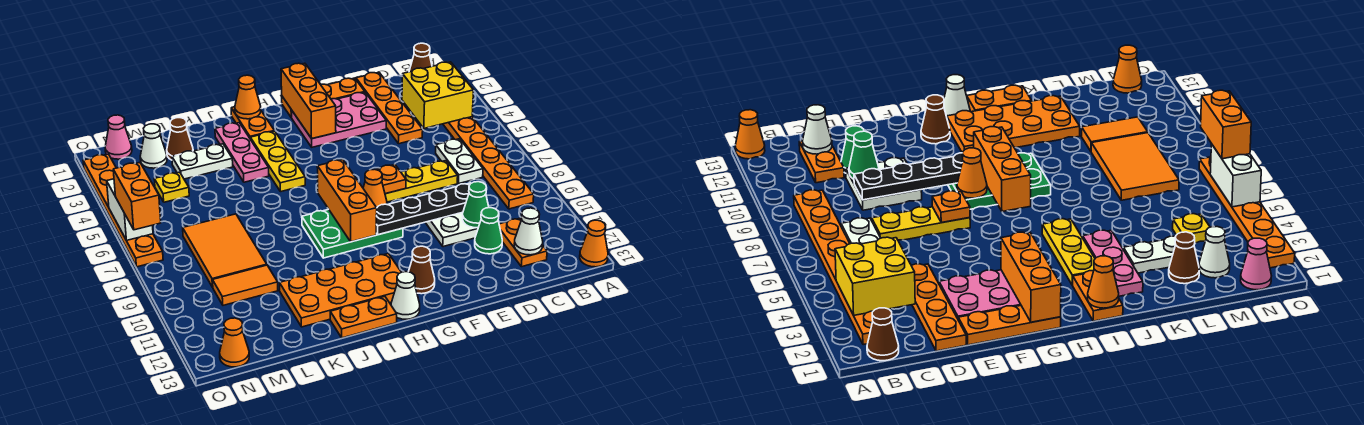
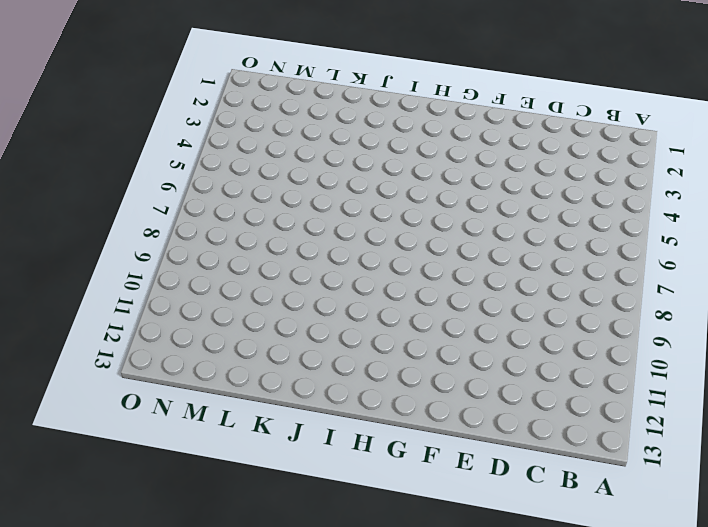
none -> orange 1x1 cone [580,220,608,267]
none -> brown 1x1 cone [409,43,432,72]
none -> orange 1x8 plate [443,117,534,209]
none -> white 1x2 plate [436,139,483,184]

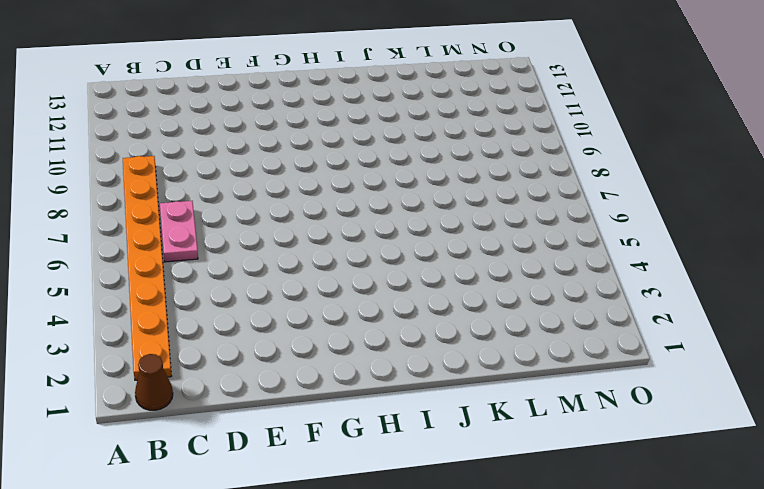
pink 1x2 plate [160,201,198,262] -> white 1x2 plate [436,139,483,184]
none -> orange 1x1 cone [580,220,608,267]
none -> orange 1x2 plate [499,218,547,267]
none -> orange 1x4 plate [356,72,423,144]
none -> yellow 1x3 plate [385,161,458,202]

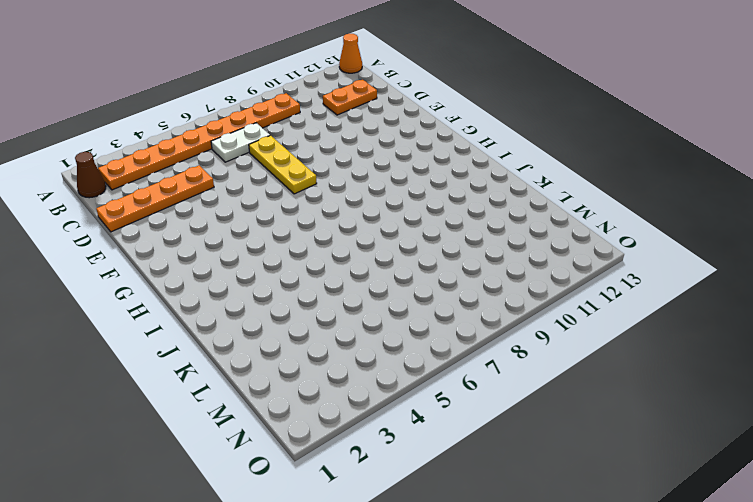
none -> white 2x2 plate [425,212,478,247]
none -> green 1x1 cone [475,208,502,254]
none -> orange 1x3 plate [282,78,365,117]
none -> pink 2x3 plate [291,92,386,147]

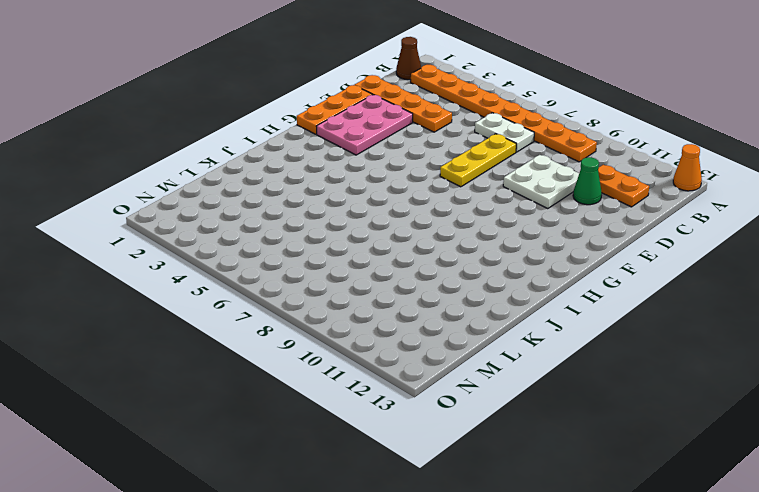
none -> green 2x3 plate [302,209,403,258]
none -> brown 1x1 cone [409,246,435,294]
none -> orange 2x4 plate [280,253,401,327]
none -> white 1x1 cone [391,272,420,319]

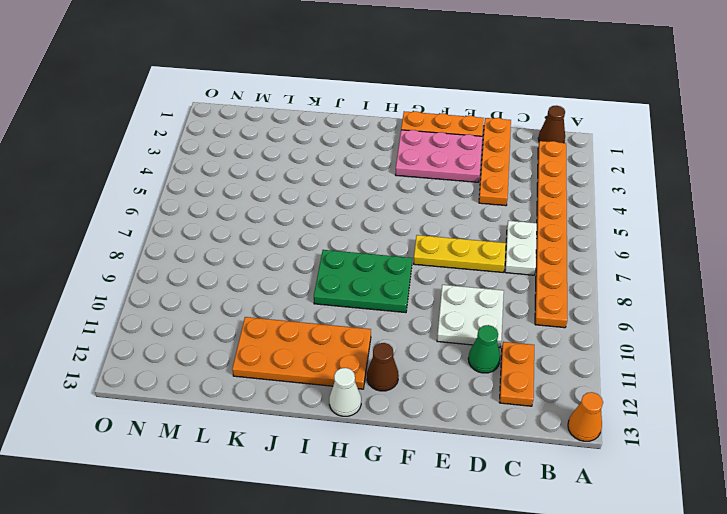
none -> orange 1x2 plate [231,107,274,138]
none -> yellow 1x3 plate [250,131,305,192]
none -> orange 1x2 plate [330,296,397,338]
none -> pink 1x3 plate [215,123,269,182]

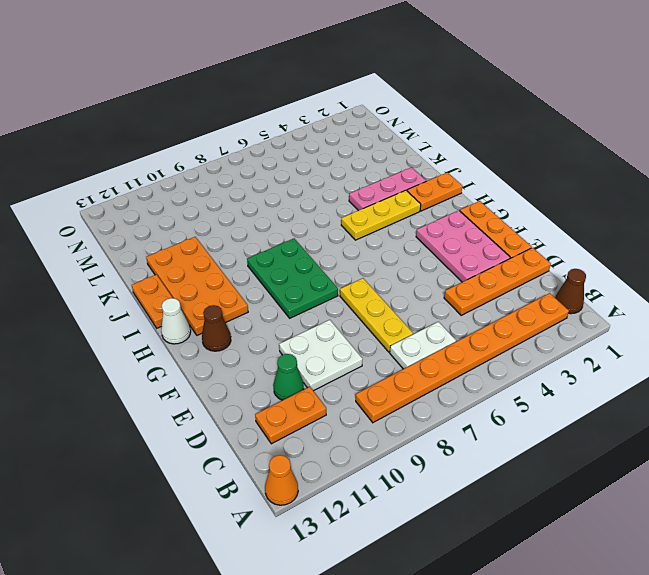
none -> white 1x2 plate [172,144,233,179]
none -> brown 1x1 cone [167,118,193,160]
none -> orange 2x3 tile [183,214,267,287]
none -> orange 1x2 tile [213,265,278,305]

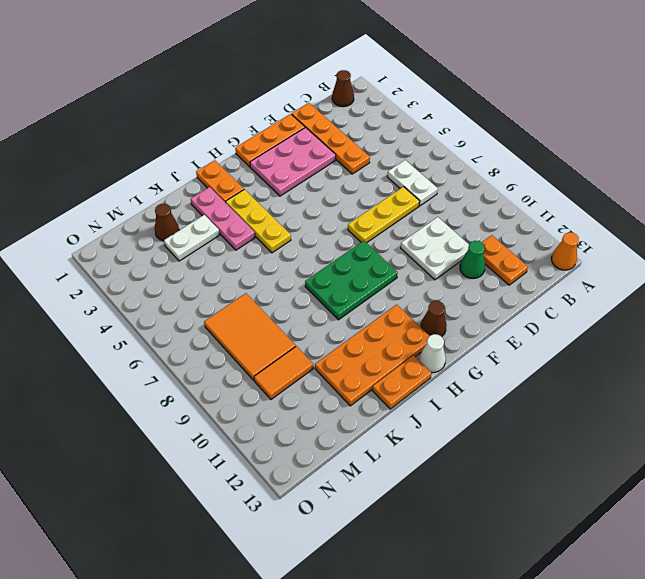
none -> orange 1x8 plate [443,117,534,209]
none -> white 1x1 cone [140,124,167,168]
none -> yellow 1x1 plate [154,172,189,202]
none -> pink 1x1 cone [105,115,132,159]

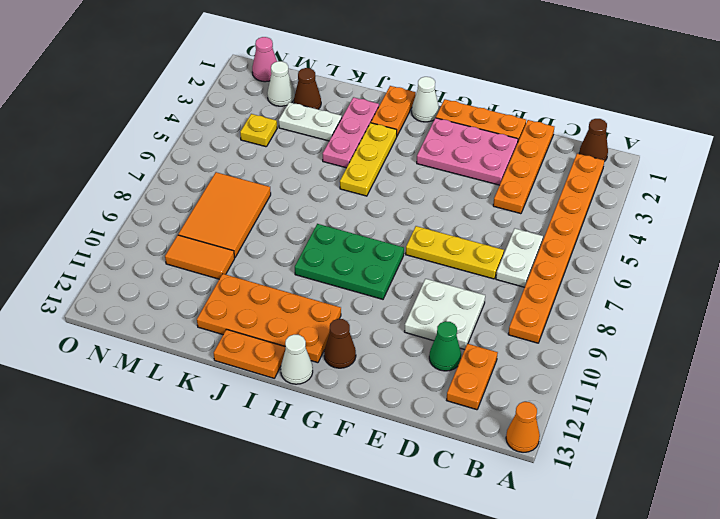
white 1x1 cone [412,77,439,122] -> white 1x1 cone moved to [514,208,543,255]
none -> orange 1x1 cone [220,318,249,367]
none -> orange 1x6 plate [83,154,163,267]
none -> yellow 2x2 brick [402,62,474,128]
none -> black 1x4 plate [376,183,471,235]

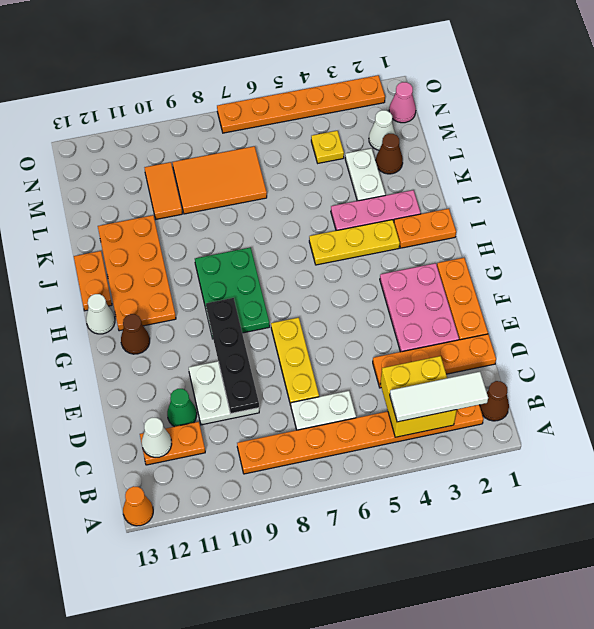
white 1x3 tile [390,372,488,422] -> none
none -> orange 1x1 cone [220,318,249,367]
none -> green 1x1 cone [463,182,489,228]
none -> orange 1x1 plate [375,165,406,194]
none -> orange 1x3 brick [281,63,336,139]

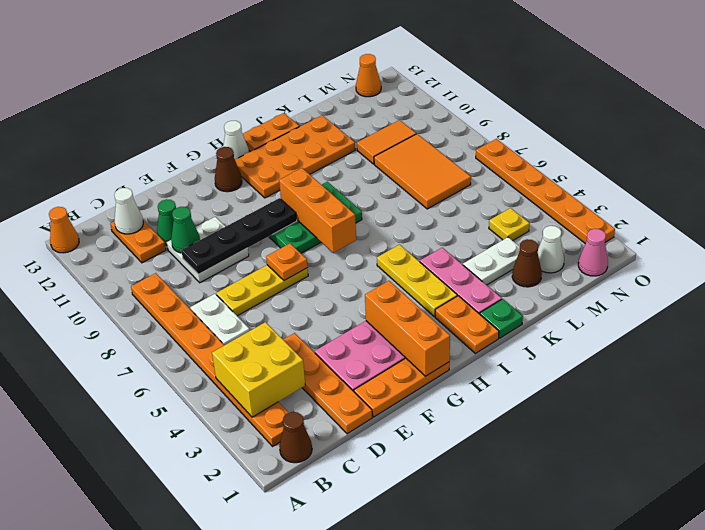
green 1x1 plate [480,299,523,338] -> none
none -> orange 1x1 cone [363,169,387,207]
none -> orange 1x1 cone [235,75,261,119]
none -> white 1x2 brick [107,179,153,241]
none -> orange 1x2 brick [113,163,161,230]

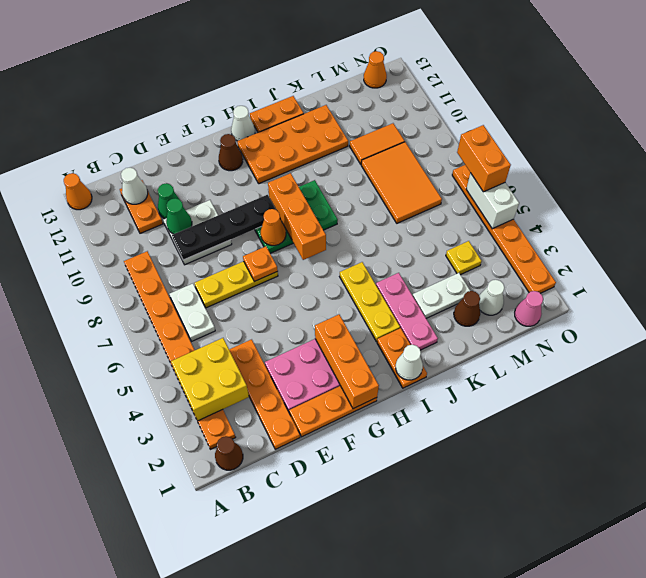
white 1x1 cone [396,345,423,380] -> orange 1x1 cone [235,75,261,119]

